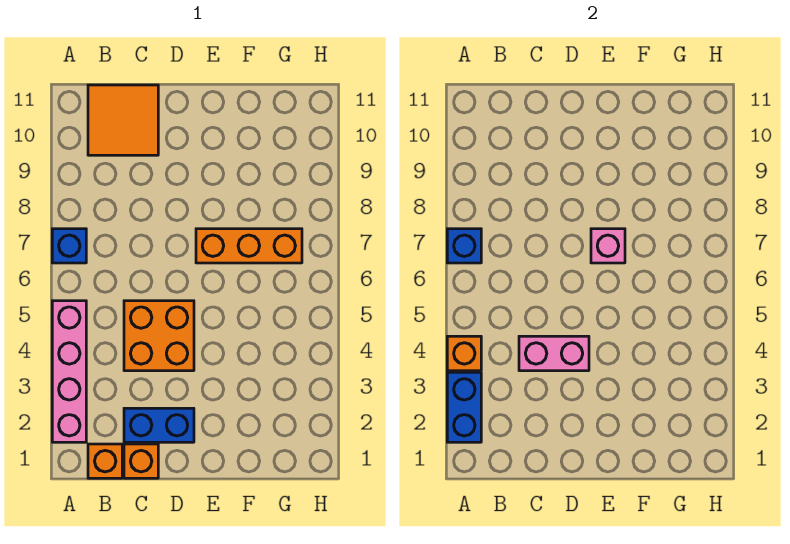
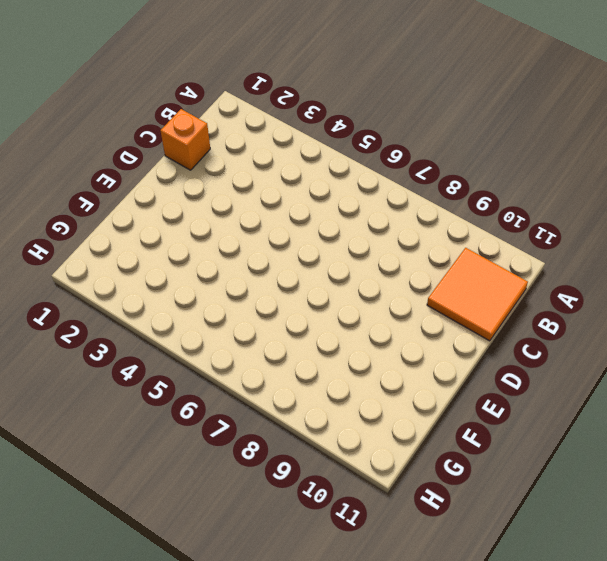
none -> pink 1x4 brick [52,301,86,442]
none -> blue 1x1 brick [52,229,86,263]
none -> orange 1x1 brick [88,444,122,478]

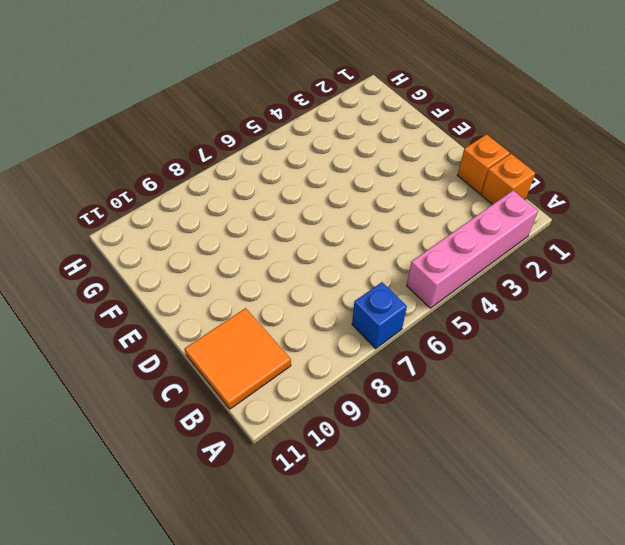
none -> blue 1x2 brick [124,408,194,442]
none -> orange 2x2 brick [124,301,194,371]
none -> orange 1x3 brick [196,229,302,263]

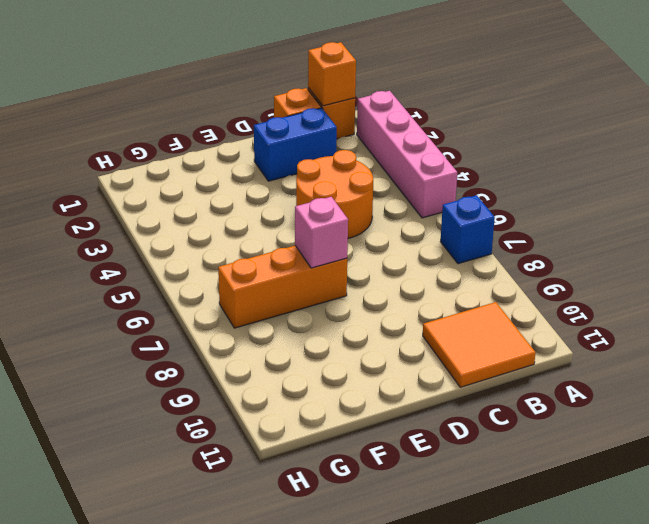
orange 1x1 brick [308,42,356,106] -> orange 1x1 brick moved to [447,336,481,371]
orange 2x2 round brick [296,150,373,238] -> orange 2x2 brick [124,301,194,371]
none -> blue 1x2 brick [447,372,481,442]
none -> blue 1x1 brick [447,229,481,263]
none -> pink 1x2 brick [519,336,589,371]

